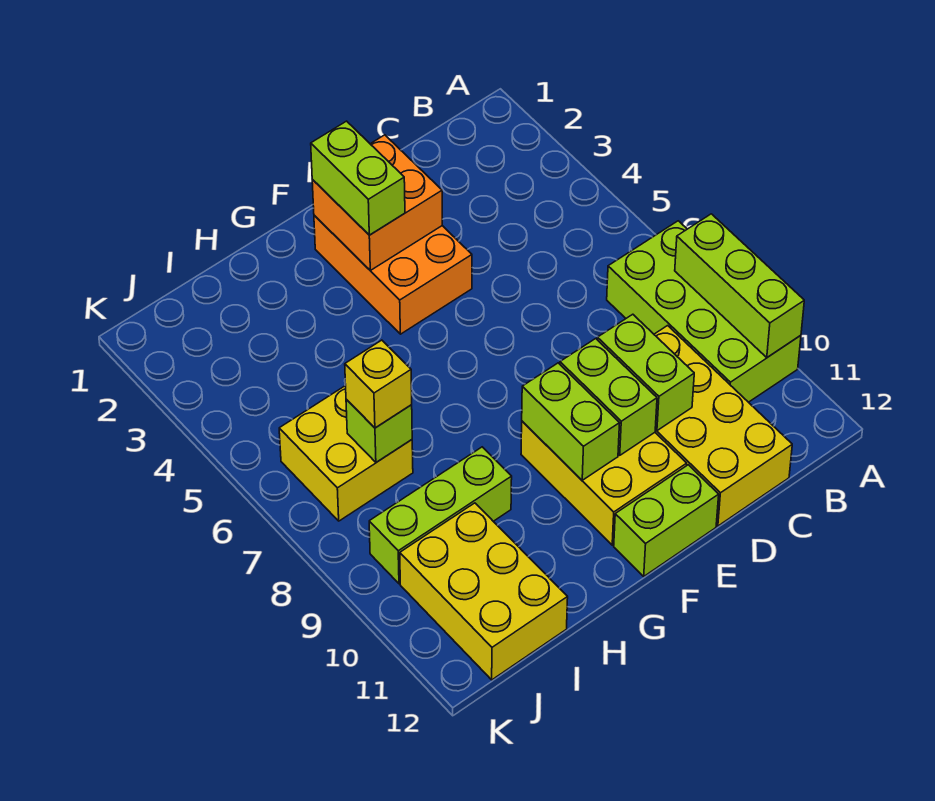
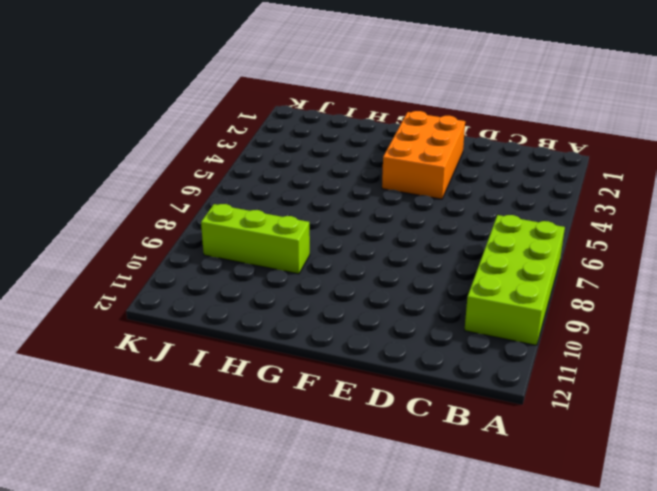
none -> yellow 2x4 brick [654,326,792,526]
none -> yellow 2x3 brick [521,421,687,545]
none -> lime 1x2 brick [614,465,719,576]

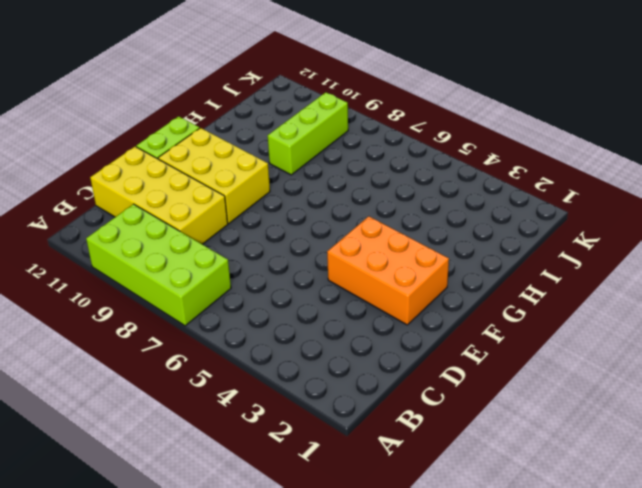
none -> yellow 2x2 brick [279,386,413,521]
none -> yellow 2x3 brick [400,503,568,680]
none -> lime 1x3 brick [675,214,804,357]

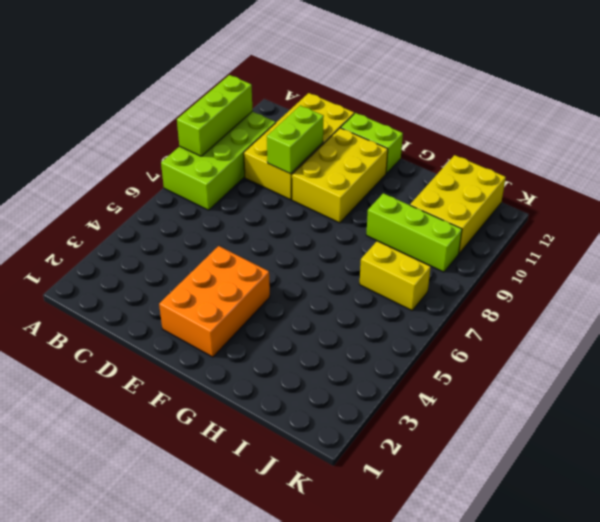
yellow 1x2 brick [359,241,431,310] -> yellow 2x2 brick [279,386,413,521]
none -> orange 2x2 brick [312,135,442,270]
none -> lime 1x2 brick [560,339,657,455]
none -> lime 1x2 brick [522,363,620,480]

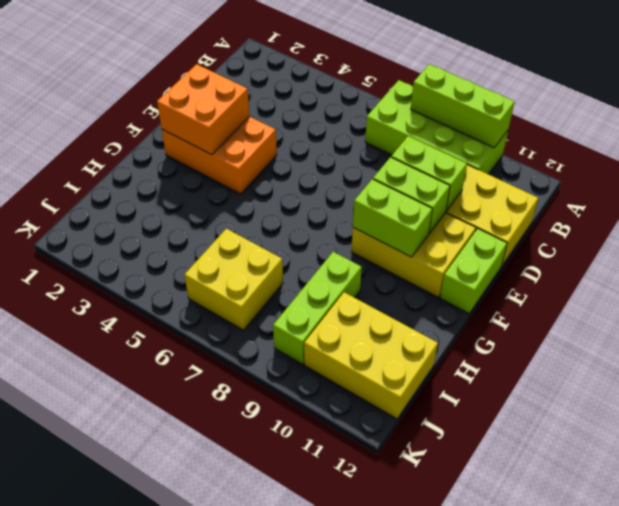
none -> lime 1x1 brick [346,399,412,462]
none -> lime 1x2 brick [311,121,405,235]
none -> yellow 1x1 brick [345,340,412,428]

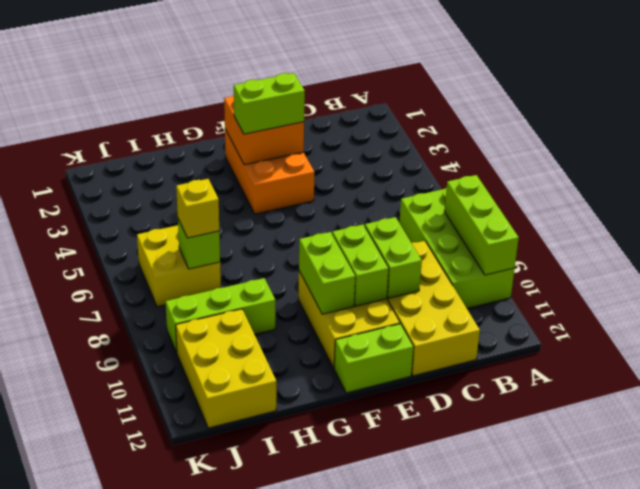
lime 1x2 brick [234,73,305,134] -> lime 1x2 brick turned to [311,121,405,235]

